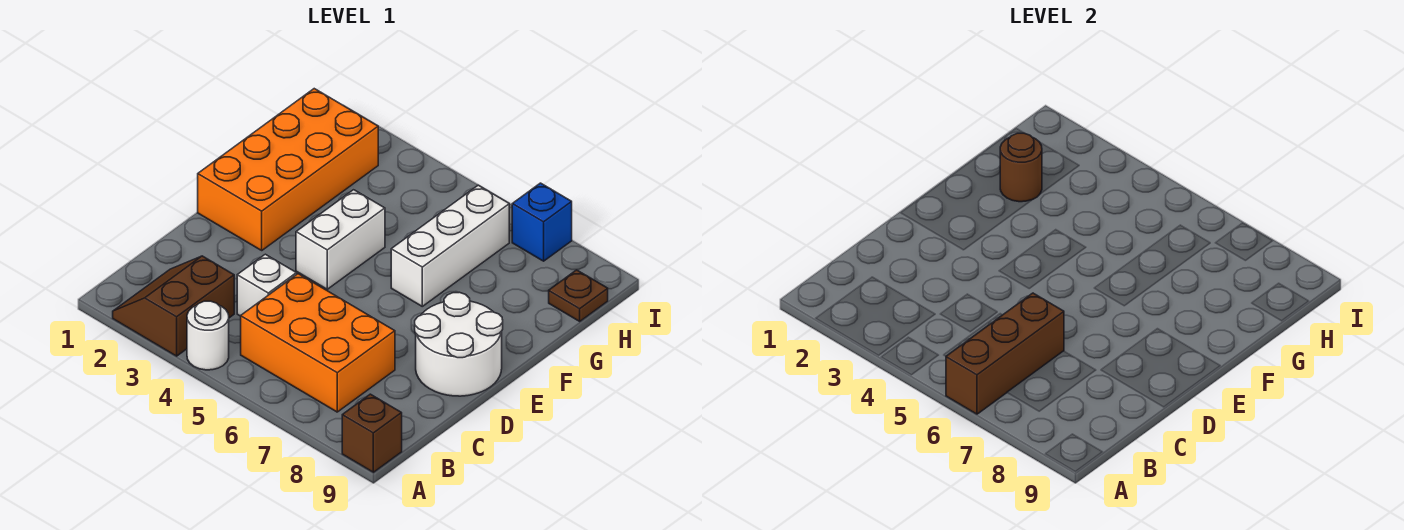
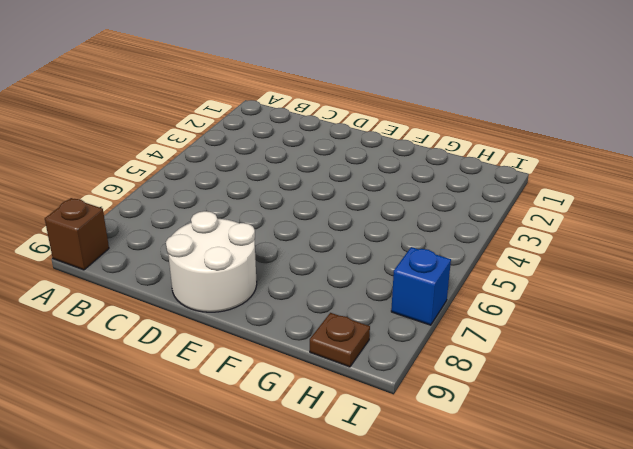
none -> brown 2x2 slope [113,256,234,356]
none -> white 1x1 round brick [187,301,229,370]
none -> orange 2x3 brick [241,274,395,412]

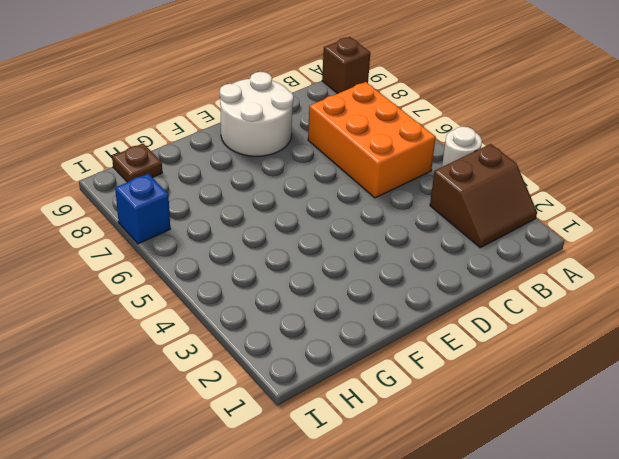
none -> white 1x1 brick [237,254,296,316]
none -> orange 2x4 brick [198,89,378,250]
none -> white 1x2 brick [296,190,385,289]

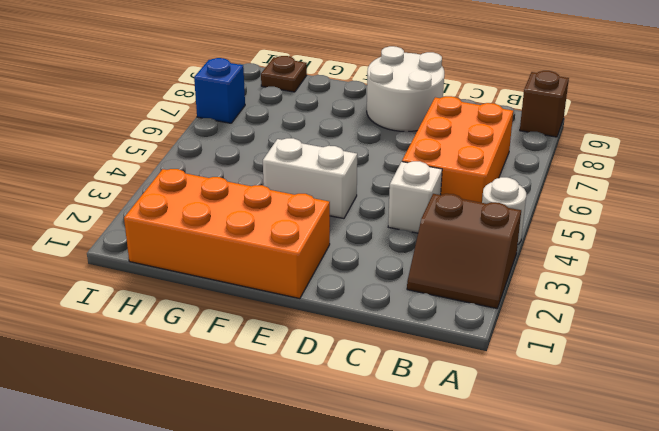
none -> white 1x3 brick [391,185,509,306]
none -> brown 1x3 brick [946,293,1064,414]
none -> brown 1x1 round brick [1000,133,1042,202]

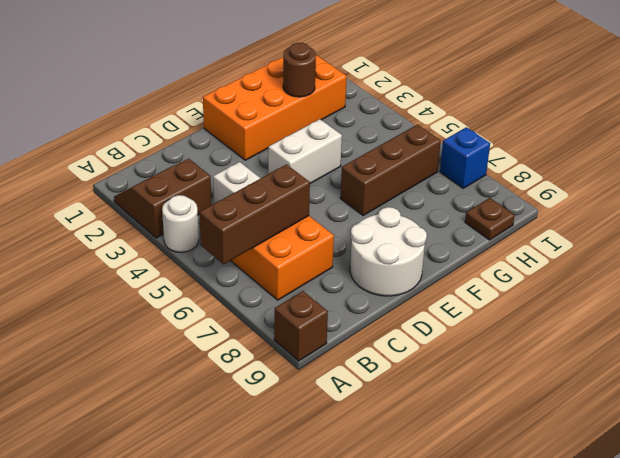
brown 1x3 brick [340,125,441,216] -> white 1x3 brick [391,185,509,306]

